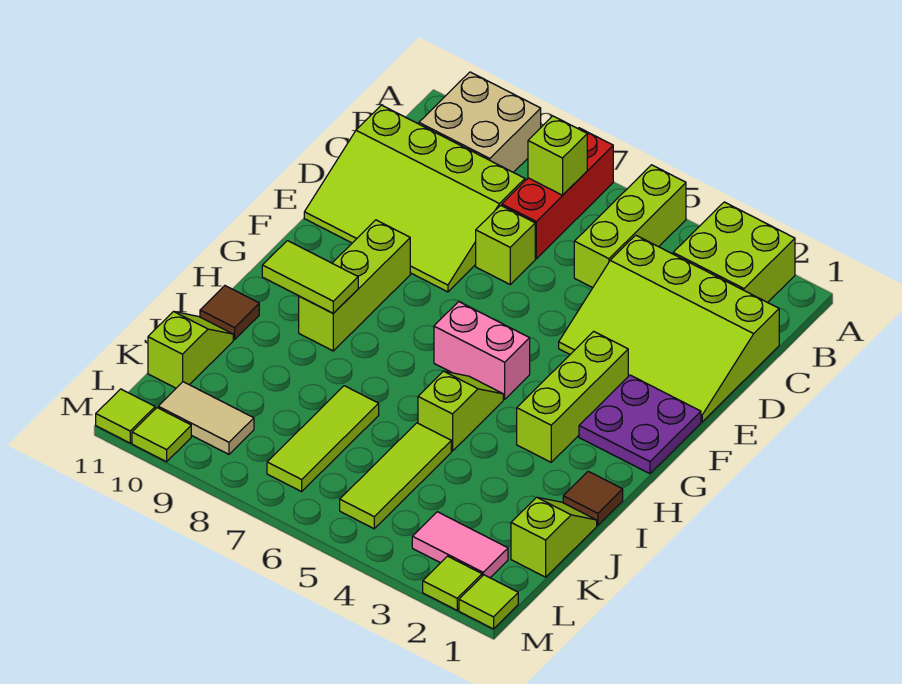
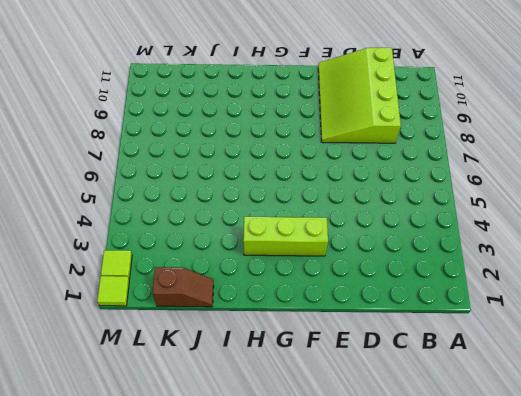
brown 1x2 slope [153,267,214,307] -> lime 1x2 slope [511,497,597,577]
none -> lime 2x2 brick [673,202,795,303]
none -> lime 1x3 brick [574,165,686,288]
none -> red 1x3 brick [502,128,613,259]

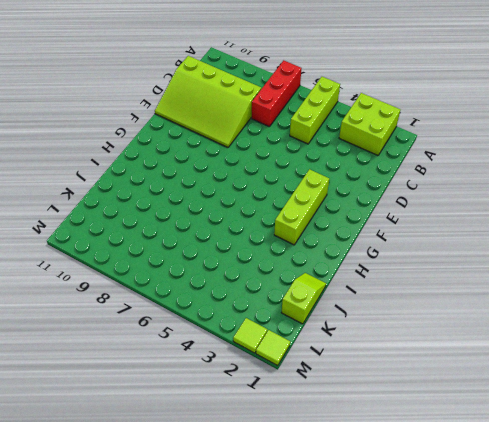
none -> tan 2x2 brick [419,72,541,172]
none -> lime 3x4 slope [559,235,779,422]
none -> lime 1x1 brick [476,205,535,284]

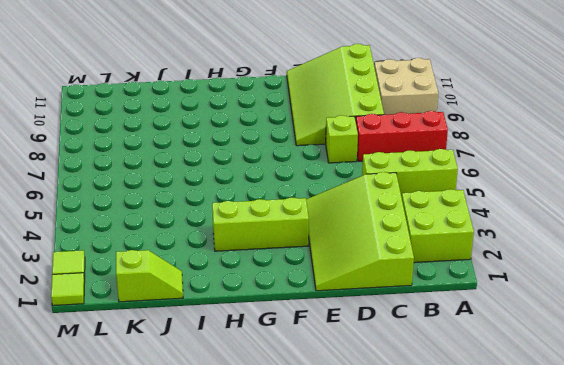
none -> purple 2x2 plate [579,375,701,474]
none -> lime 1x3 brick [299,220,410,351]
none -> pink 1x2 brick [434,302,530,399]

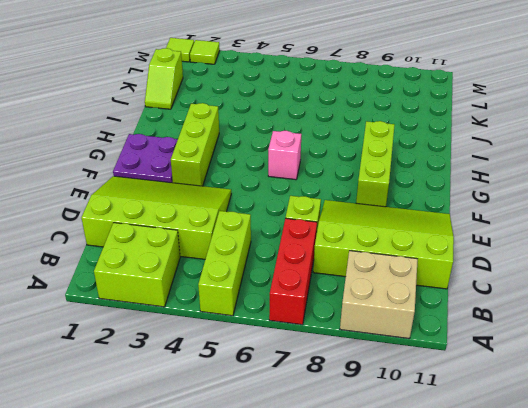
pink 1x1 brick [268,131,301,180] -> pink 1x2 brick [434,302,530,399]
none -> lime 1x2 slope [418,371,503,451]
none -> brown 1x1 tile [563,471,623,525]
none -> brown 1x1 tile [200,286,259,340]

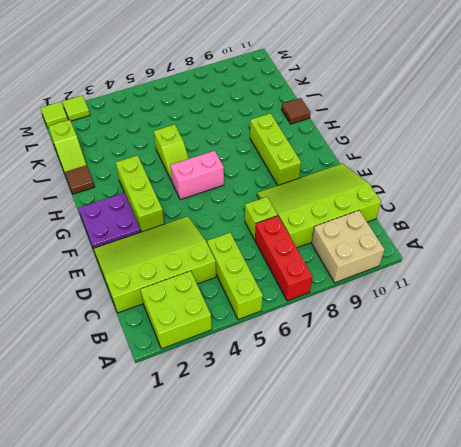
none -> lime 1x3 tile [340,423,451,529]
none -> lime 1x3 tile [267,386,379,492]
none -> lime 1x2 slope [148,311,233,388]

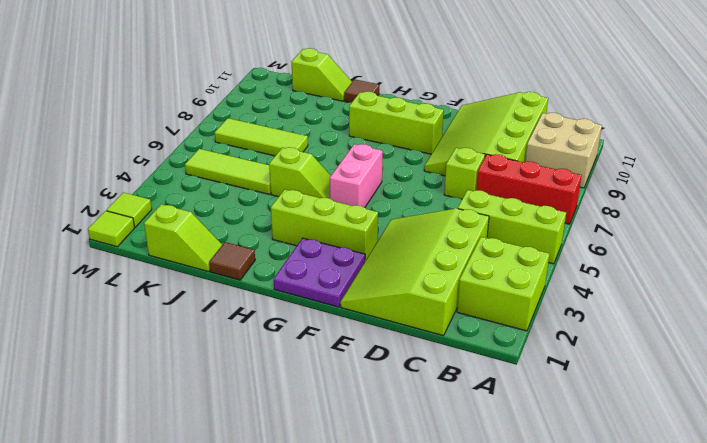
none -> pink 1x2 tile [412,512,508,578]
none -> tan 1x2 tile [158,382,254,454]
none -> lime 1x1 tile [132,408,191,462]

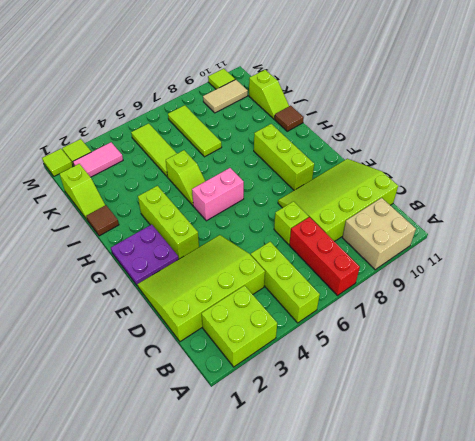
none -> lime 1x1 tile [96,389,155,443]
none -> lime 1x1 brick [528,116,587,195]
none -> lime 1x2 tile [262,241,358,313]

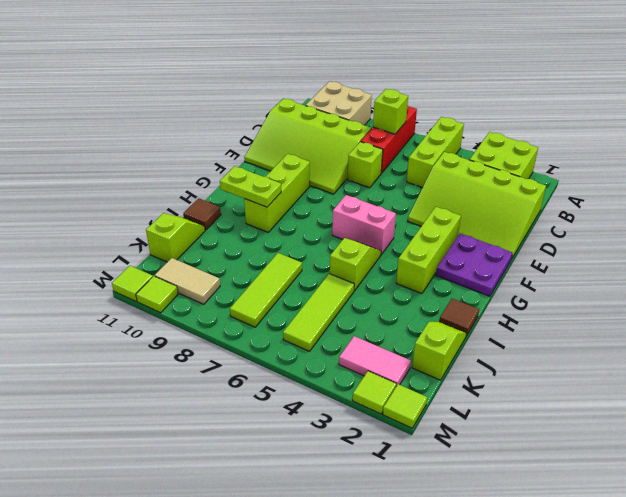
lime 1x2 plate [220,166,281,207] -> lime 1x2 tile [262,241,358,313]

